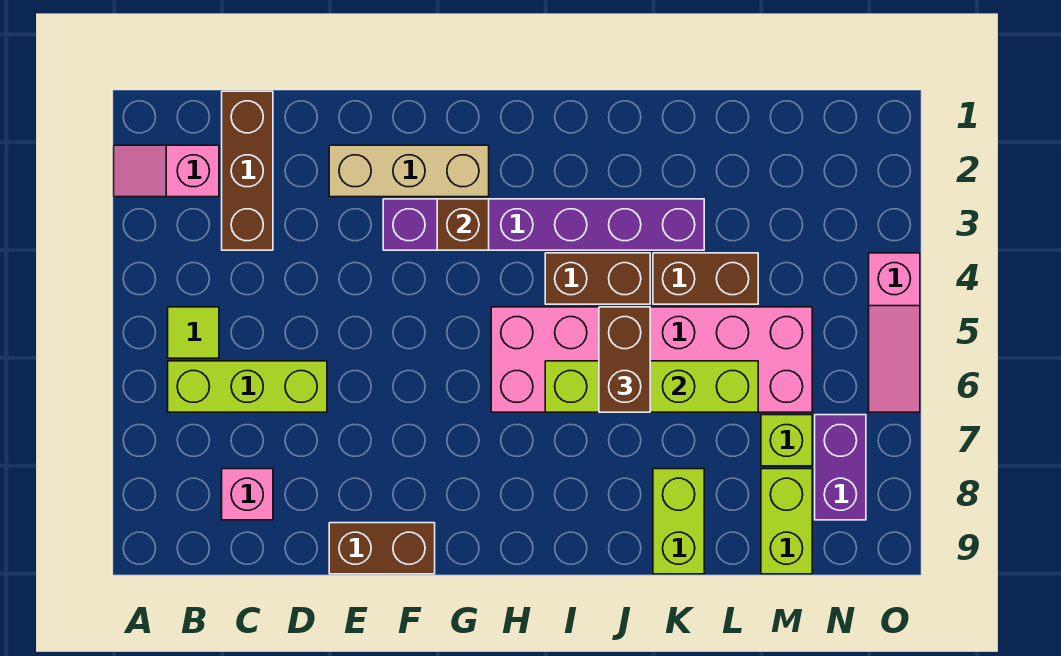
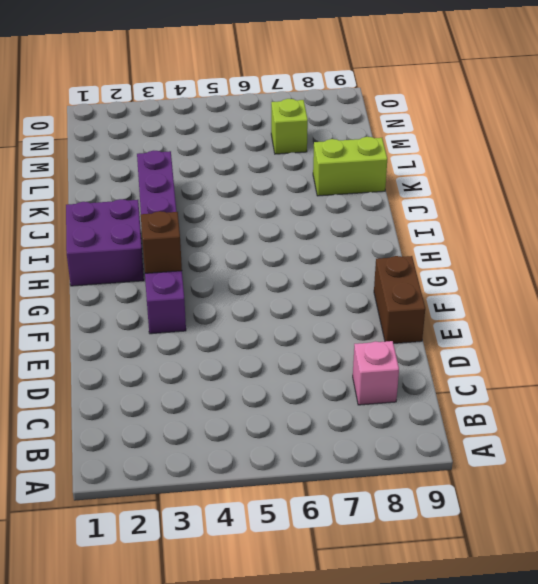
purple 2x2 brick [66,199,144,286] -> none
none -> pink 1x2 slope [114,145,219,197]
none -> lime 1x1 tile [168,307,219,358]
none -> lime 1x3 brick [168,361,327,412]

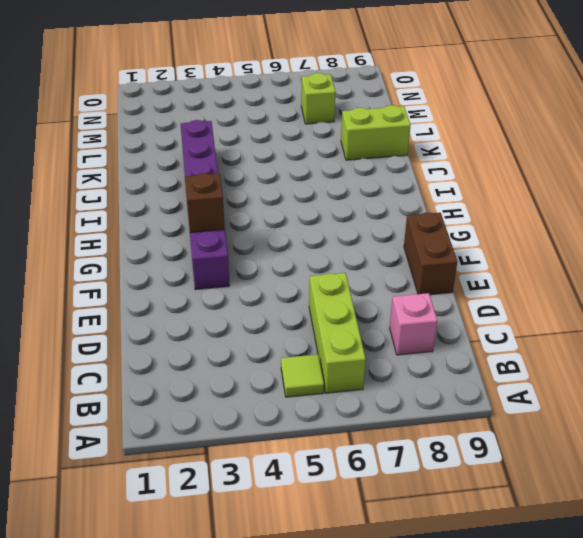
none -> pink 1x2 slope [114,145,219,197]
none -> brown 1x3 brick [222,91,273,250]
none -> tan 1x3 brick [329,145,489,197]

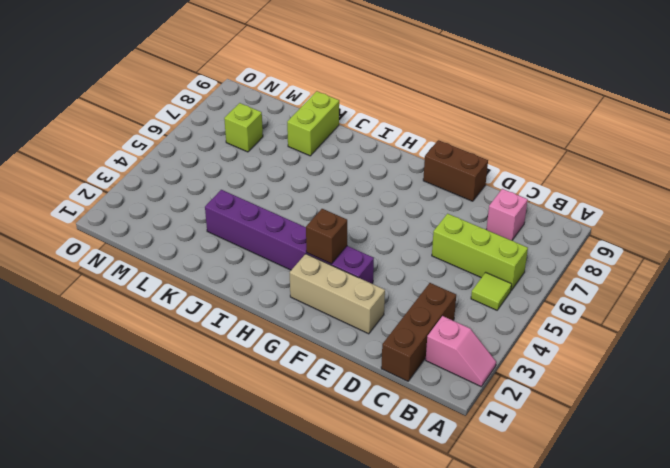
none -> pink 2x6 brick [491,307,812,412]
none -> brown 1x2 brick [545,253,650,304]
none -> brown 1x2 brick [653,253,758,304]

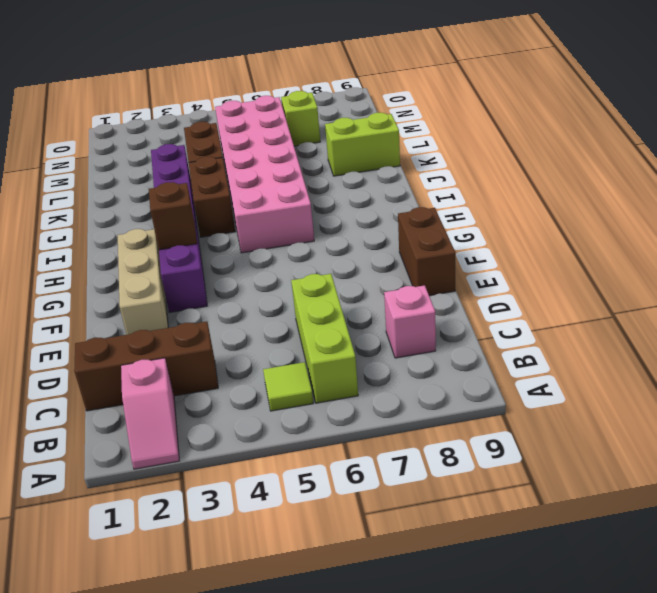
none -> lime 1x2 brick [761,469,812,574]
none -> purple 1x2 brick [815,415,866,520]
none -> pink 1x3 slope [869,253,920,412]

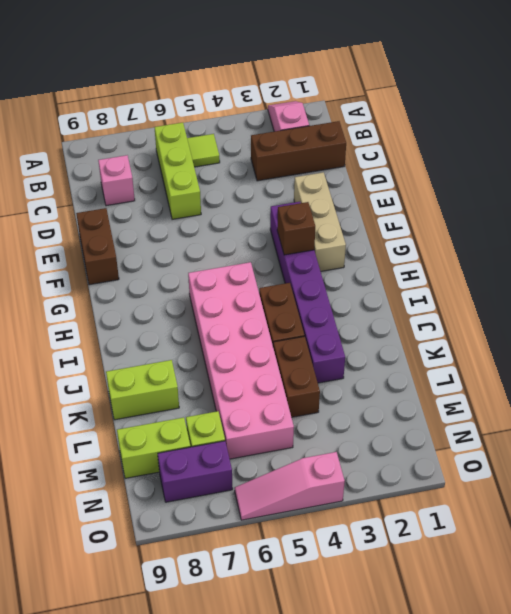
none -> lime 1x4 brick [545,361,758,412]
none -> brown 1x2 brick [599,307,650,412]

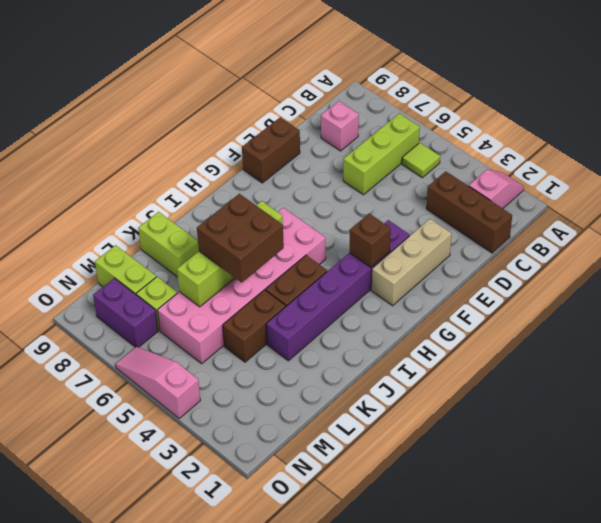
brown 2x2 brick [197,194,284,282] -> brown 1x2 brick [599,307,650,412]

